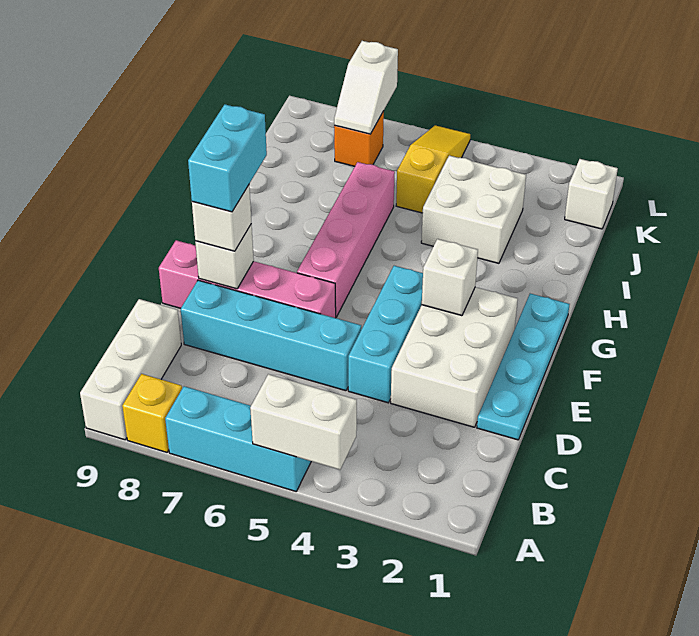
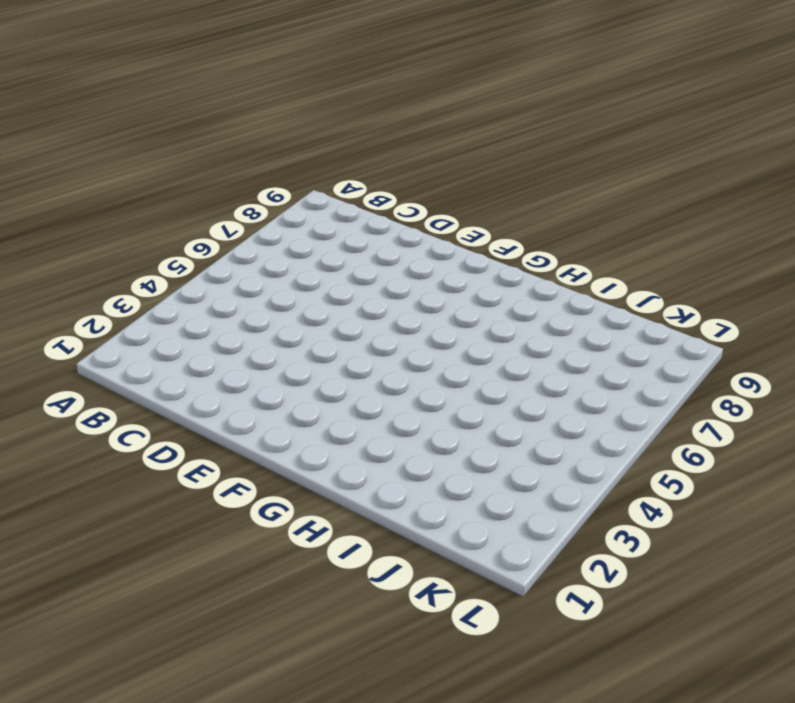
none -> cyan 1x3 brick [165,386,311,491]
none -> yellow 1x1 brick [122,374,182,452]
none -> white 1x3 brick [80,299,181,440]

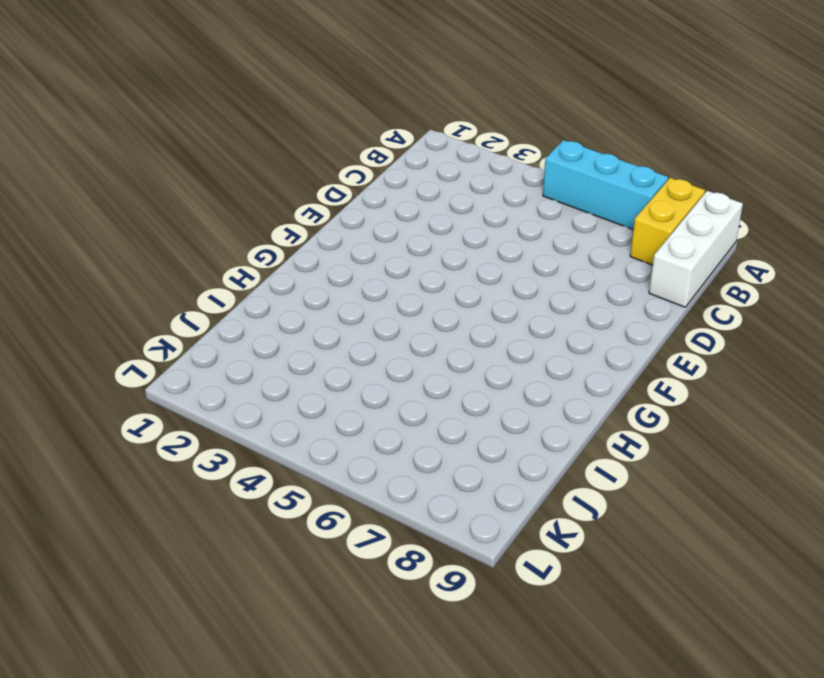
yellow 1x2 brick [630,178,705,265] -> yellow 1x1 brick [122,374,182,452]
none -> cyan 1x4 plate [477,294,570,440]
none -> white 2x3 brick [391,287,518,427]
none -> cyan 1x3 brick [348,266,423,403]

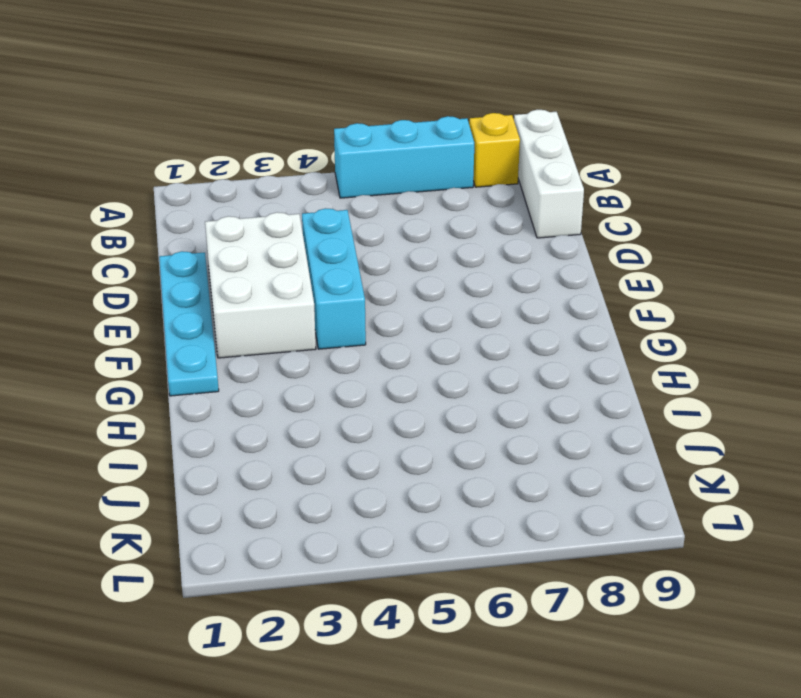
none -> cyan 1x4 brick [181,280,361,391]
none -> pink 1x4 brick [159,240,336,318]
none -> pink 1x4 brick [297,162,395,317]

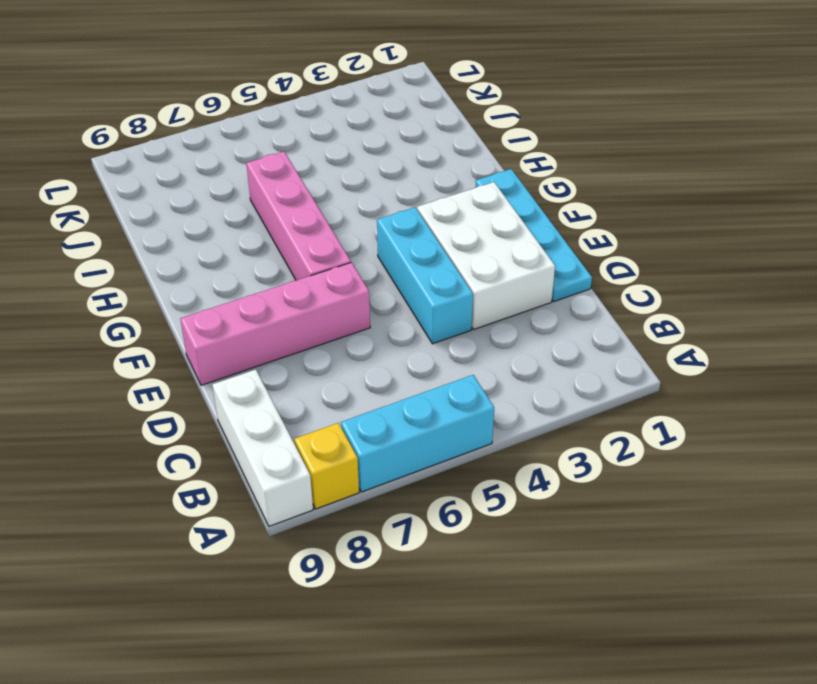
none -> cyan 1x4 brick [181,280,361,391]
none -> white 2x2 brick [421,156,526,263]
none -> yellow 1x3 slope [396,125,470,213]

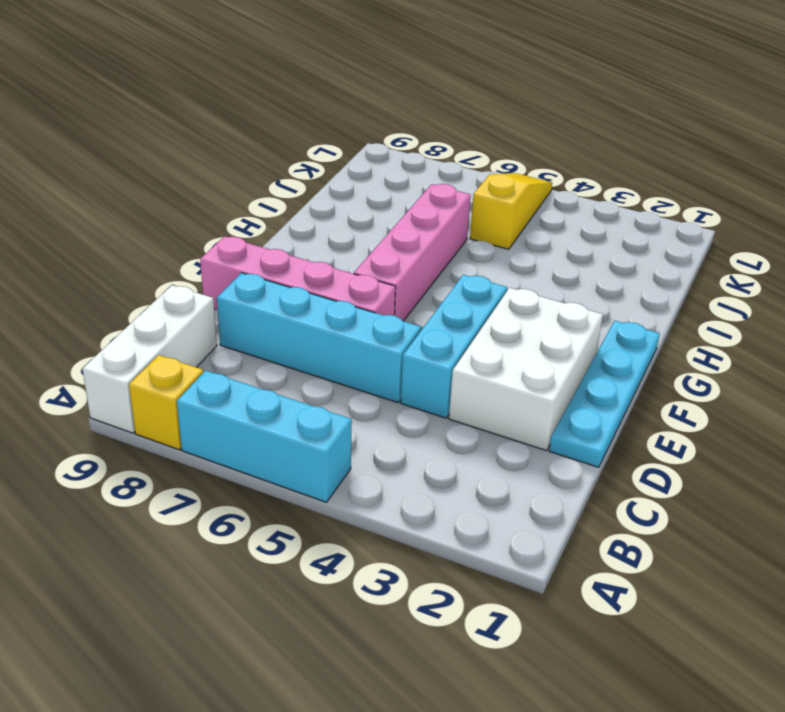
none -> white 2x2 brick [421,156,526,263]
none -> white 1x1 brick [565,159,618,229]
none -> orange 1x1 brick [334,111,384,166]

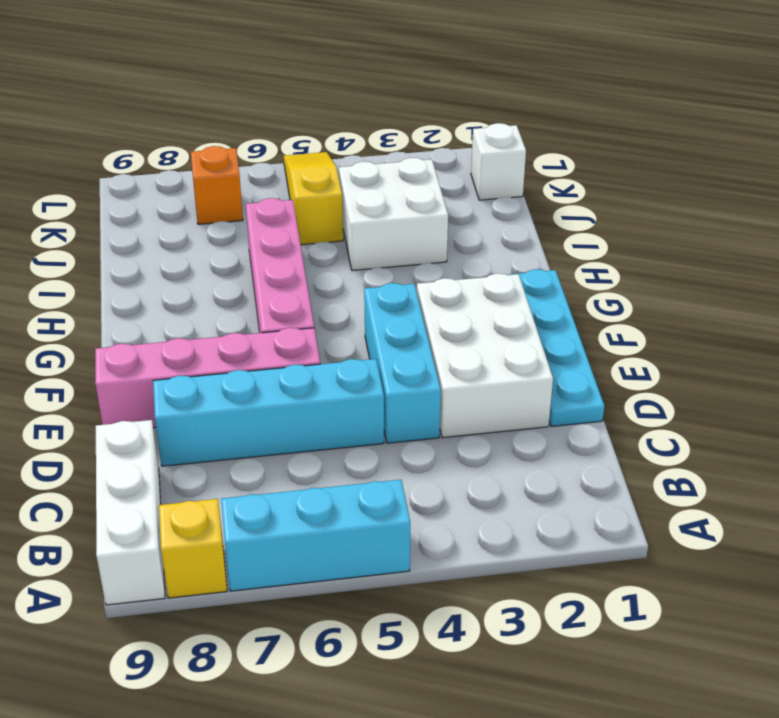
none -> white 1x2 brick [250,374,357,470]
none -> white 1x1 brick [195,224,254,289]
none -> white 1x1 brick [422,239,478,316]

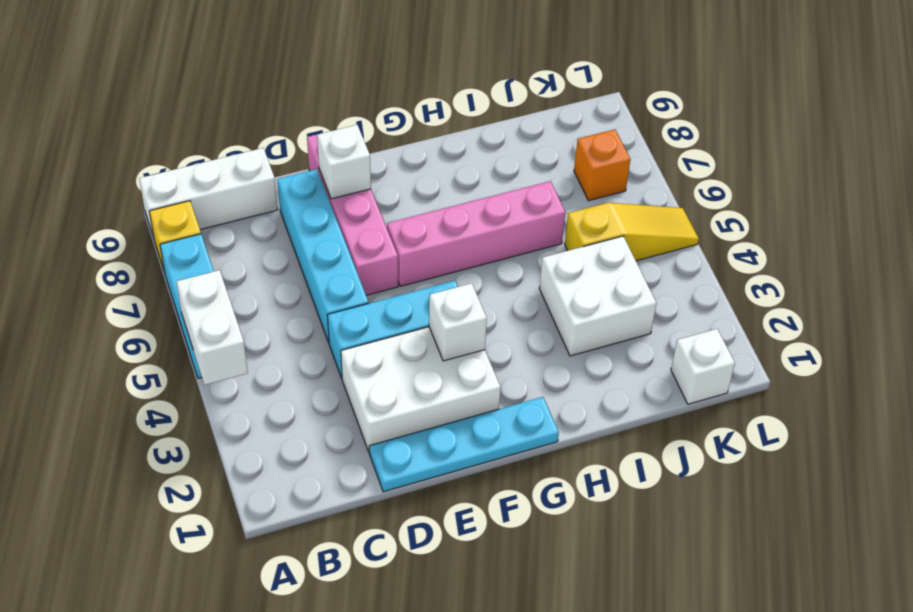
none -> white 1x2 slope [334,41,398,134]
none -> white 1x1 brick [192,185,251,251]
none -> cyan 1x2 brick [188,104,267,212]

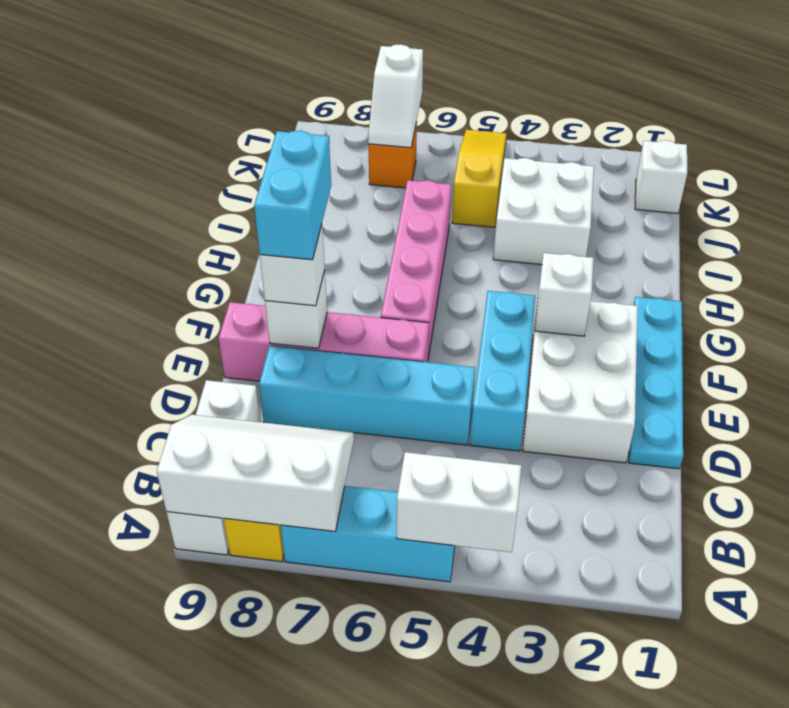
white 2x3 slope [157,415,354,531] -> none

